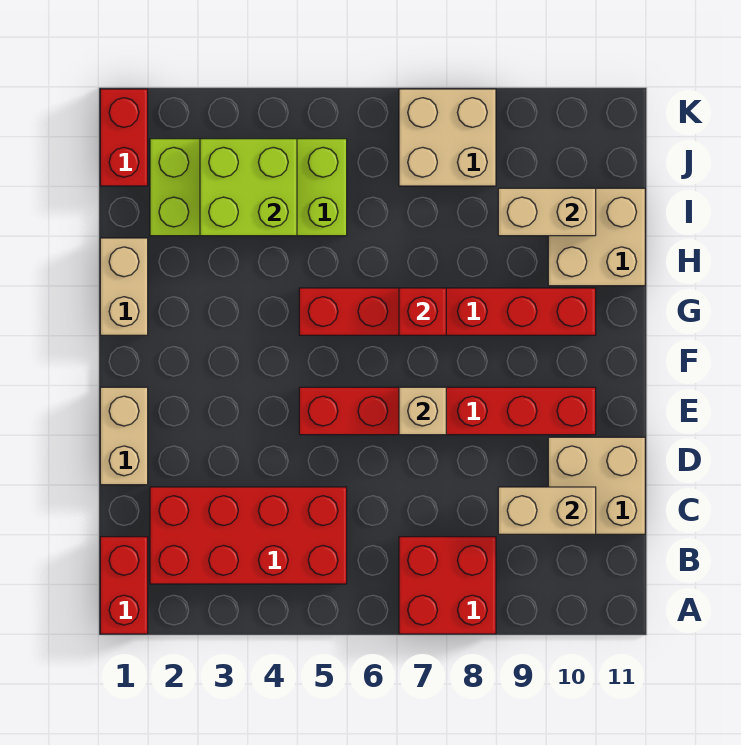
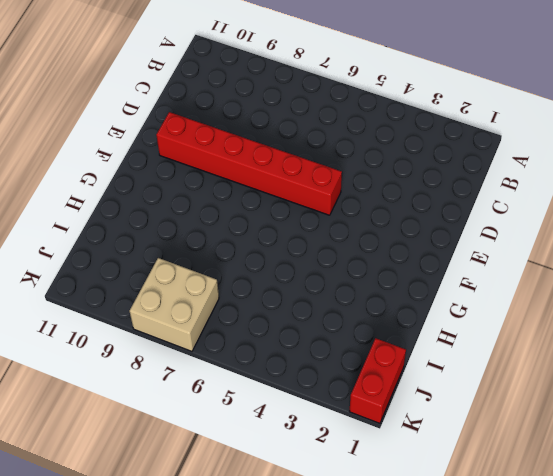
none -> red 1x2 brick [100,537,148,634]
none -> red 2x2 brick [399,537,496,634]
none -> red 2x4 brick [150,487,347,584]

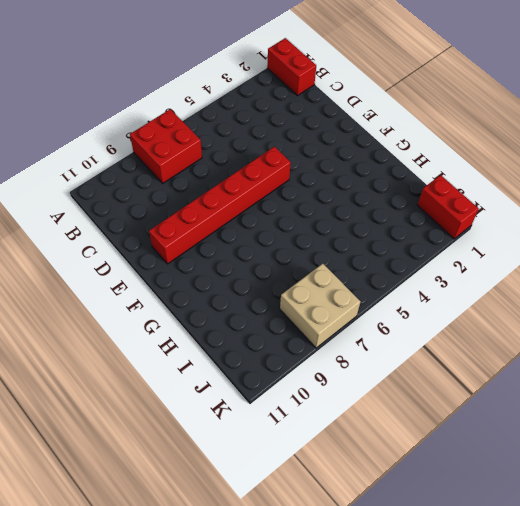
none -> red 2x4 brick [150,487,347,584]
none -> tan 2x2 brick [548,437,645,534]
none -> tan 1x2 brick [100,387,148,485]

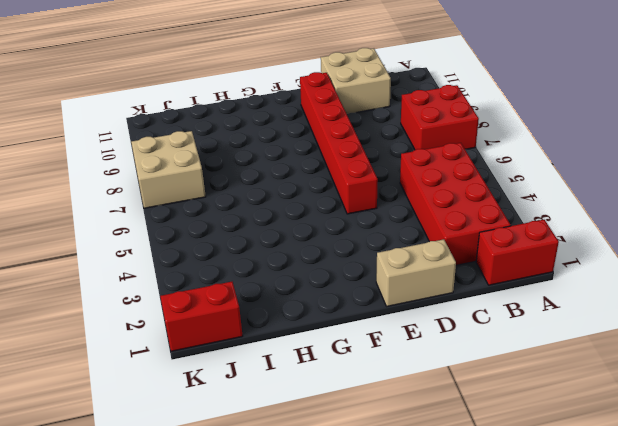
none -> tan 1x2 brick [100,238,148,335]
none -> red 1x6 brick [299,288,596,335]
none -> tan 2x2 brick [548,188,645,286]

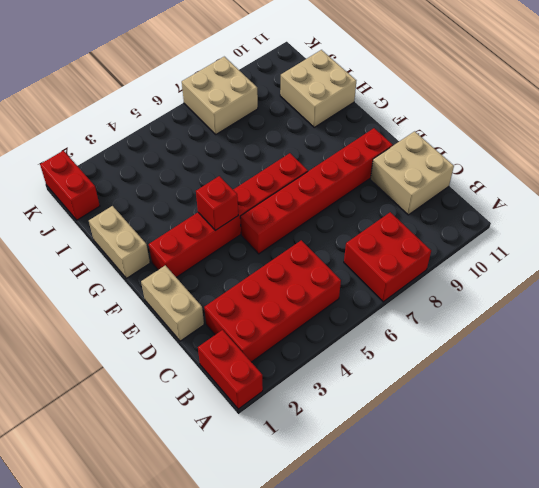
red 1x6 brick [149,153,308,277] -> red 1x6 brick moved to [299,288,596,335]
red 1x1 brick [196,176,238,231] -> red 1x1 brick moved to [399,288,446,335]
none -> lime 2x4 brick [150,139,347,236]
none -> tan 1x2 brick [498,487,596,534]
none -> tan 1x1 brick [399,387,446,435]

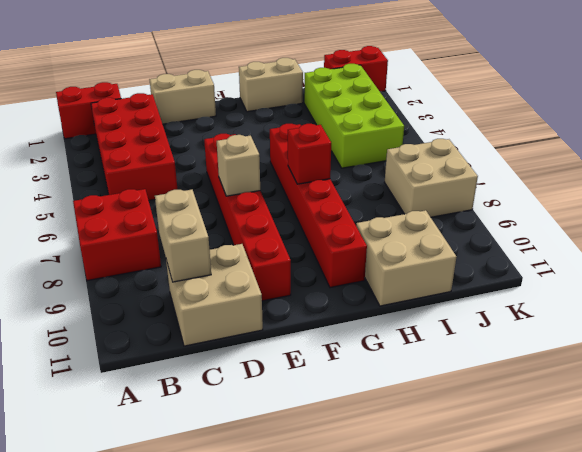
none -> lime 2x2 brick [200,139,297,236]
none -> tan 1x2 brick [498,188,596,236]

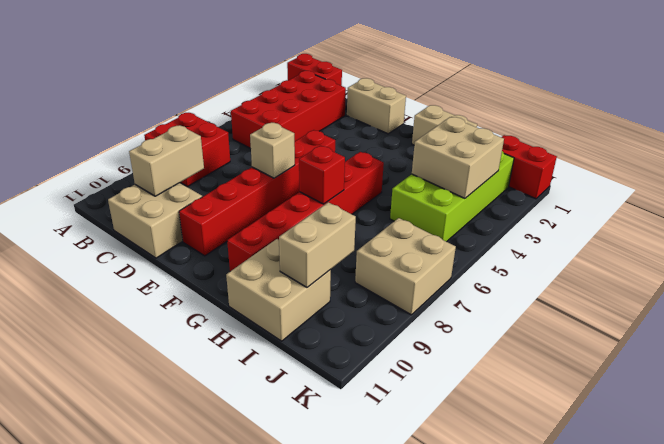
tan 2x2 brick [412,117,504,198] -> lime 2x2 brick [200,139,297,236]

